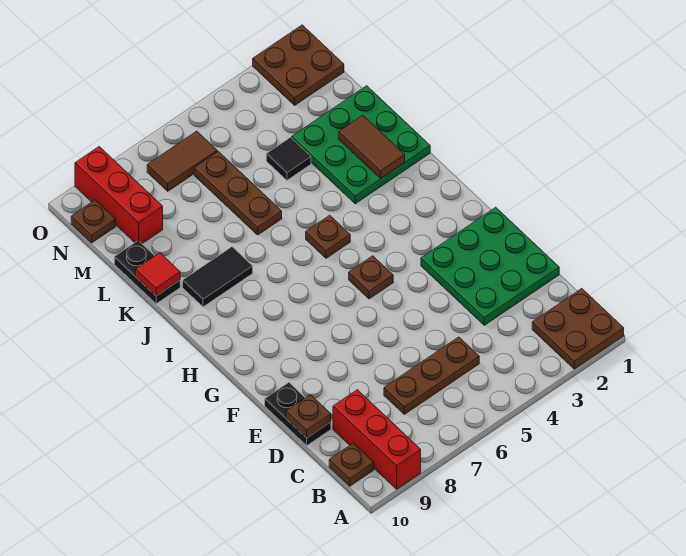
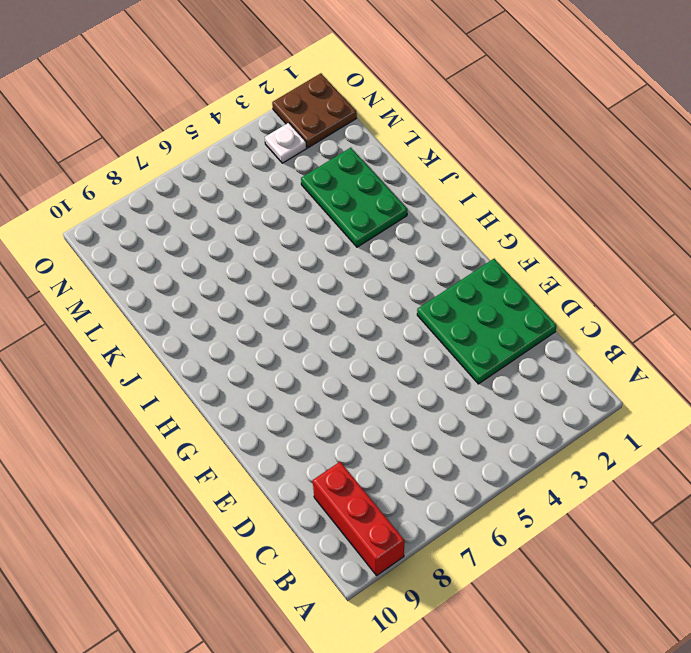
green 2x3 plate [301,148,407,247] -> green 3x3 plate [292,86,430,204]
white 1x1 plate [265,123,307,163] -> none
none -> brown 2x2 plate [532,289,624,369]
none -> brown 1x1 plate [329,443,374,486]
none -> brown 1x3 plate [384,337,479,414]

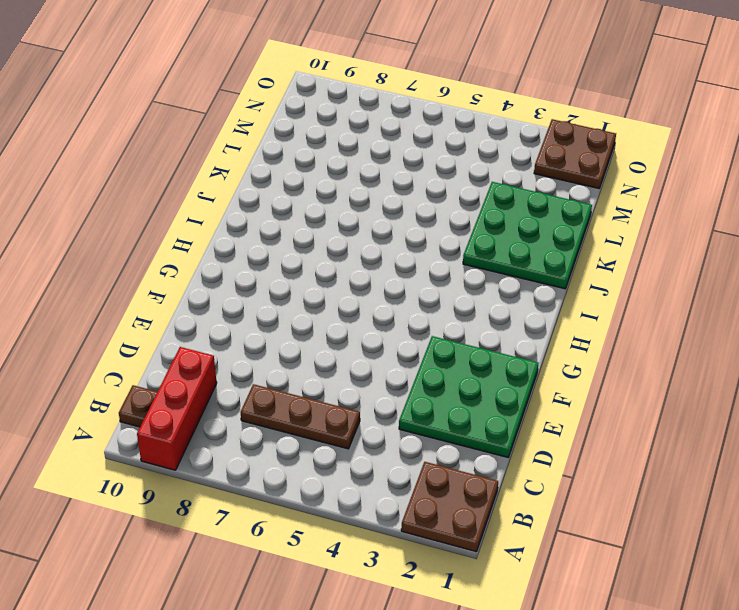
none -> black 1x2 plate [265,383,331,446]
none -> brown 1x1 plate [349,256,393,299]
none -> brown 1x1 plate [306,215,350,258]

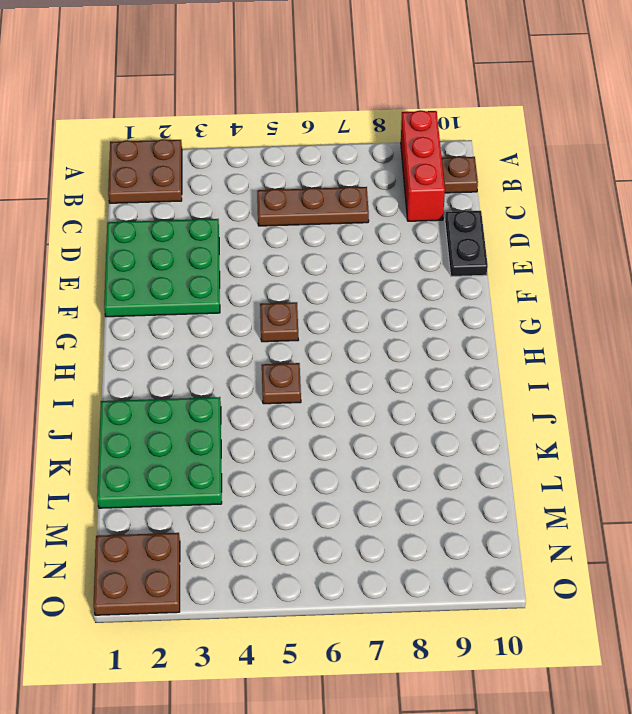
none -> black 1x2 tile [183,247,253,307]
none -> brown 1x3 plate [194,151,282,235]
none -> black 1x2 plate [114,240,180,304]

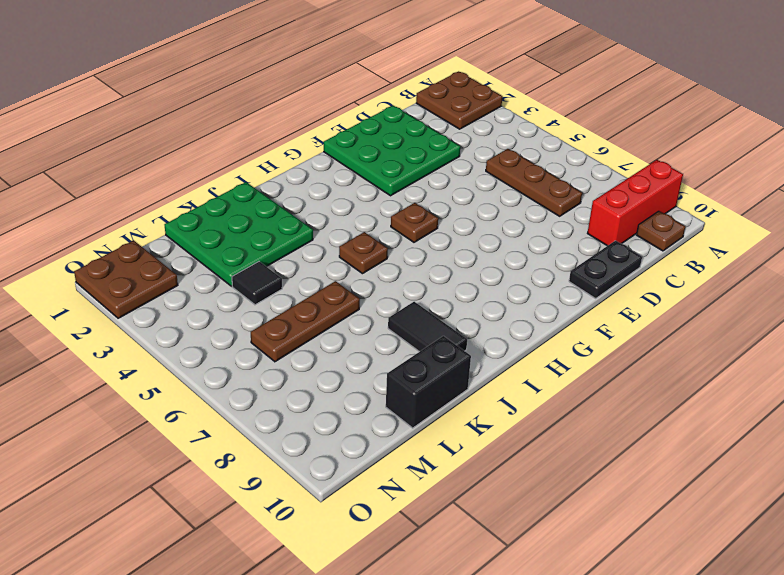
black 1x2 brick [386,336,471,428] -> black 1x2 plate [114,240,180,304]
none -> red 1x3 brick [75,147,163,244]
none -> brown 1x2 tile [147,131,217,191]
none -> brown 1x1 plate [71,200,116,243]

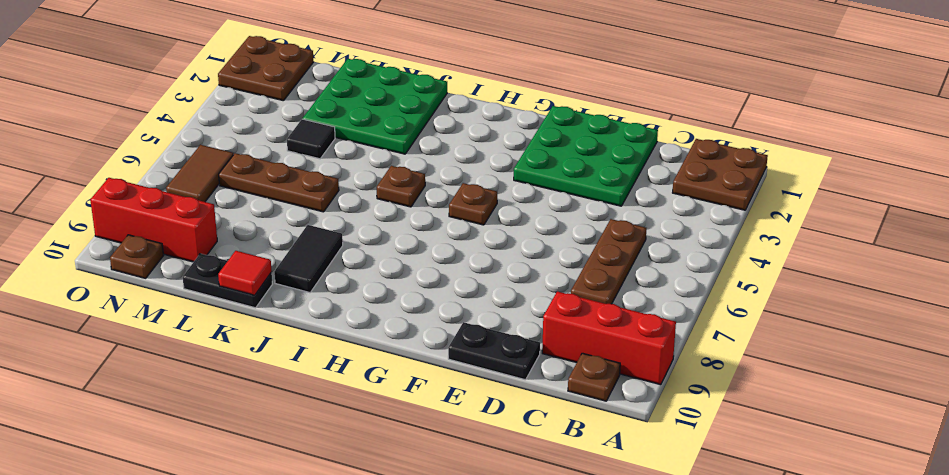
none -> brown 1x1 plate [286,395,331,438]
none -> brown 1x2 tile [339,115,405,178]

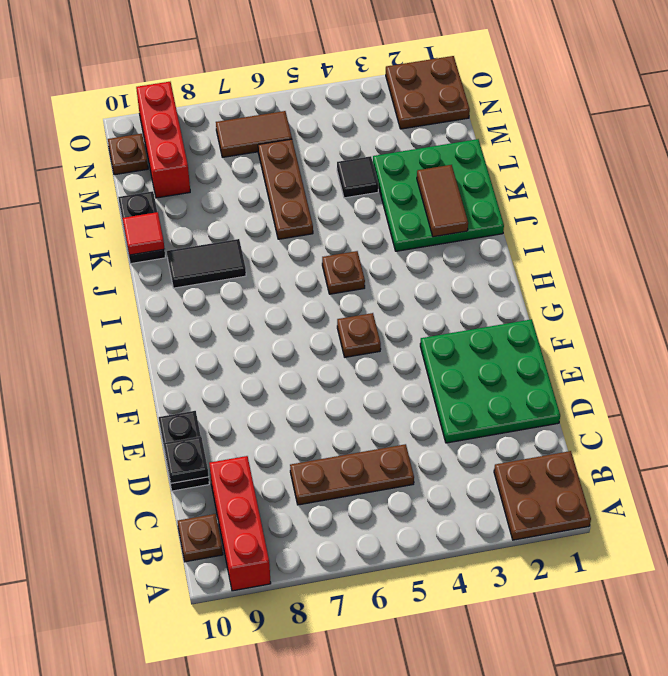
black 1x1 plate [164,437,209,483] -> brown 1x1 plate [286,395,331,438]

